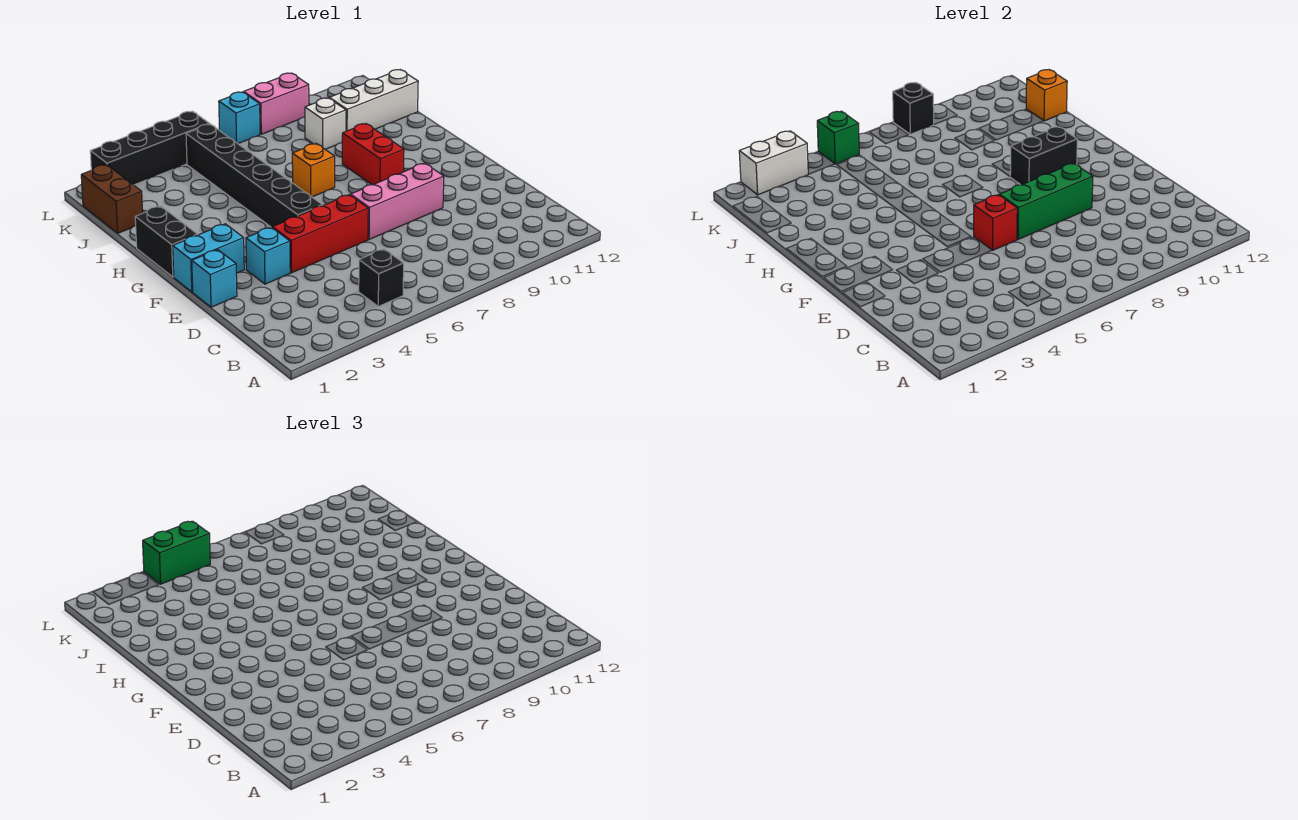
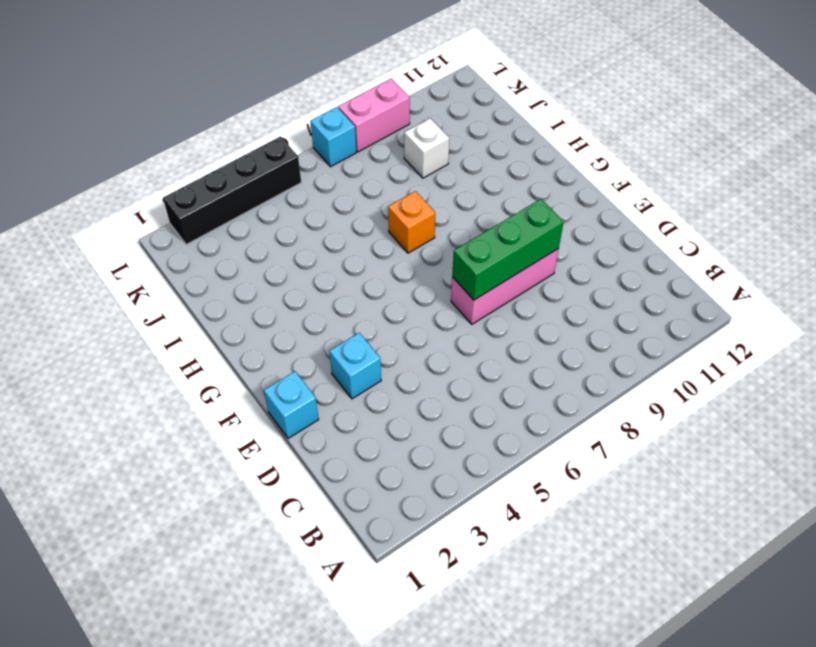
none -> black 1x1 brick [359,249,404,306]
none -> red 1x3 brick [272,195,368,273]
none -> cyan 1x2 brick [173,224,244,292]

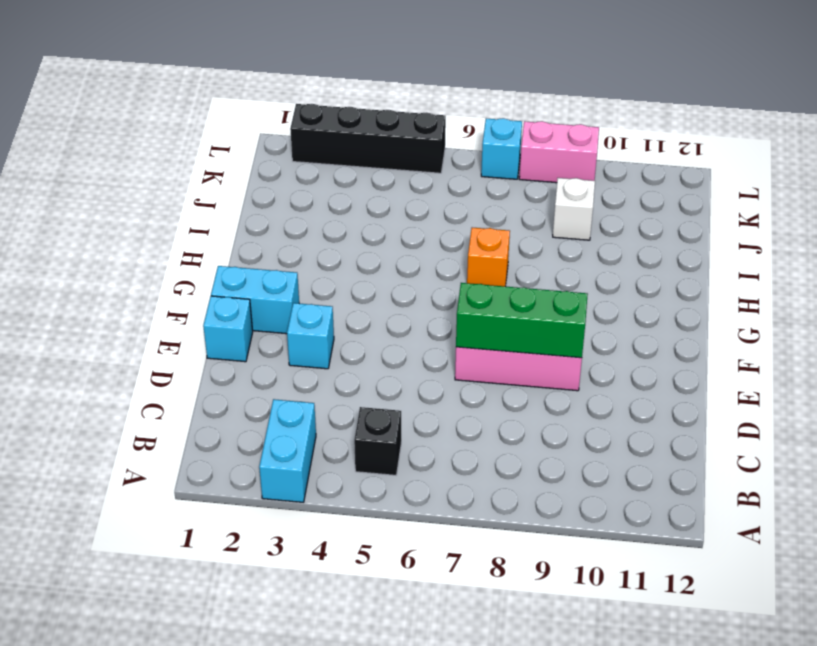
cyan 1x2 brick [259,399,316,502] -> none
none -> red 1x3 brick [272,195,368,273]
none -> black 1x6 brick [186,124,323,227]
none -> black 1x2 brick [135,206,198,277]

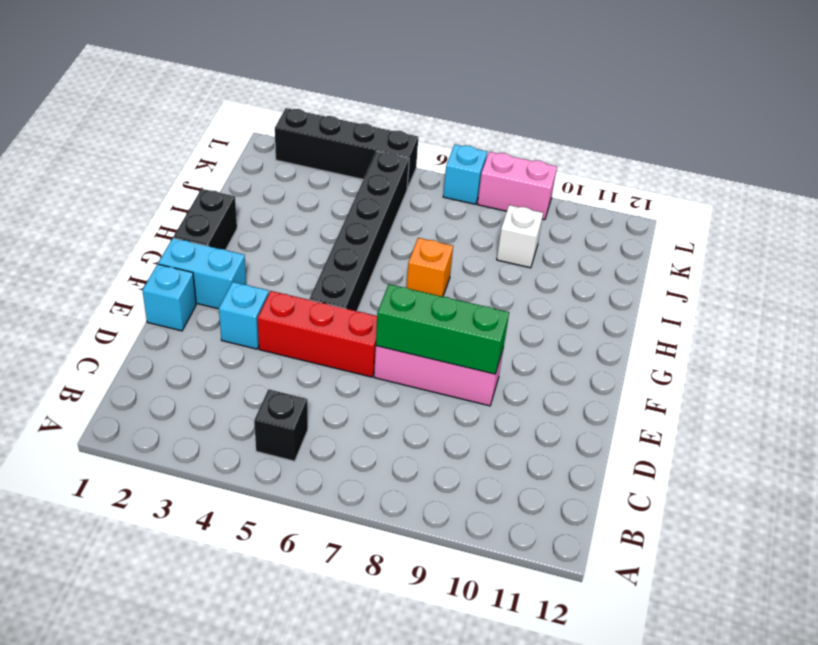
none -> red 1x2 brick [342,124,404,185]
none -> brown 1x2 brick [81,165,143,233]
none -> white 1x3 brick [329,70,418,131]

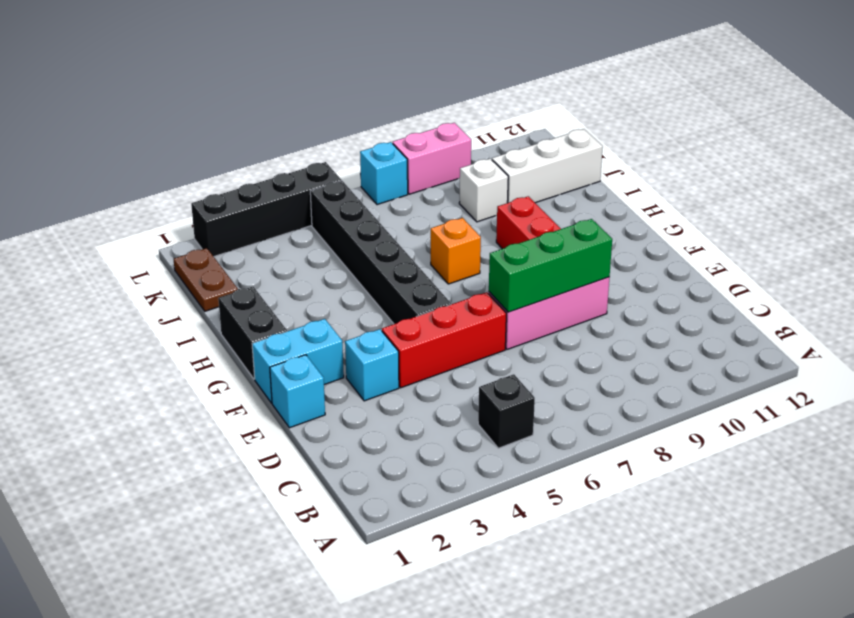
brown 1x2 plate [174,248,238,311] -> brown 1x2 brick [81,165,143,233]
none -> red 1x1 brick [974,195,1017,250]
none -> black 1x2 brick [1010,127,1077,185]
none -> orange 1x1 brick [1026,70,1067,121]

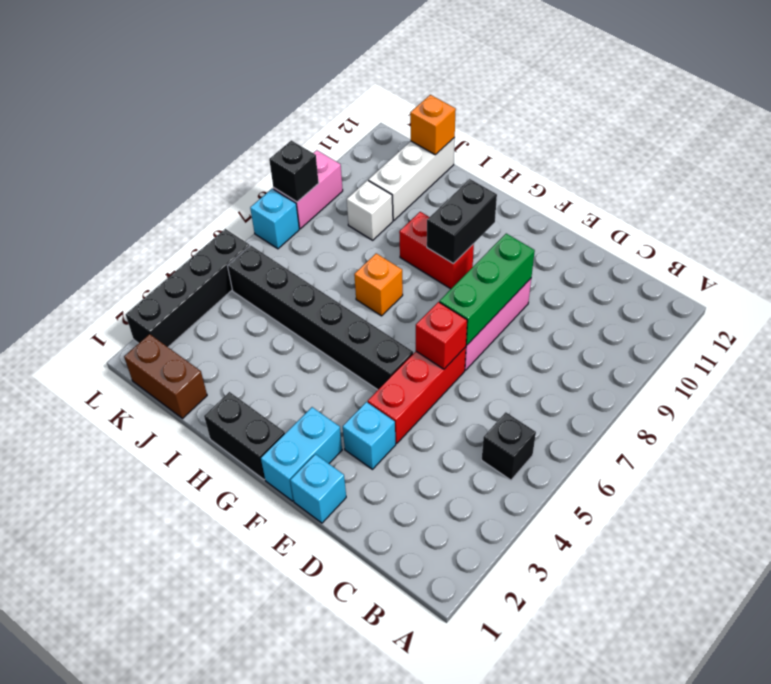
none -> white 1x2 brick [739,131,808,195]
none -> green 1x1 brick [817,111,859,164]
none -> green 1x2 brick [143,521,210,584]

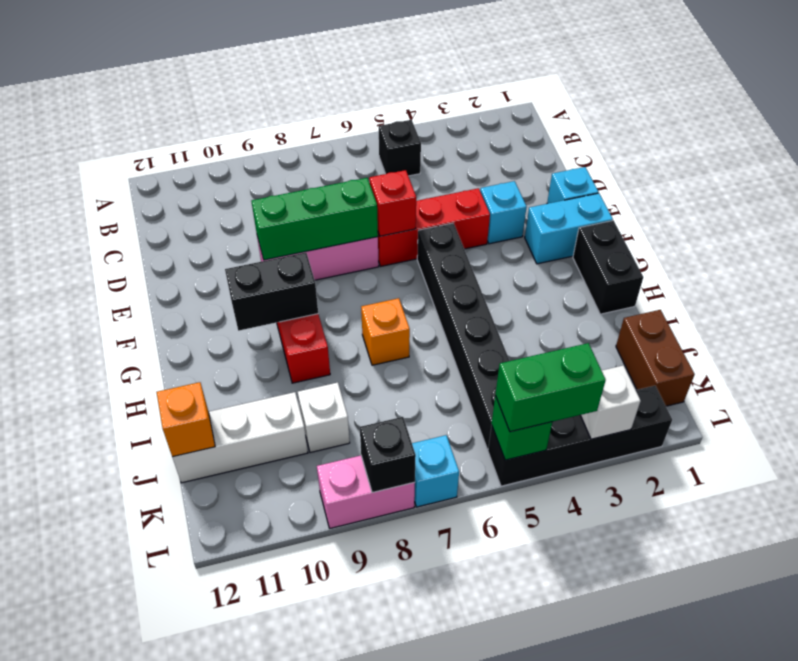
white 1x1 brick [581,365,641,439] -> white 1x2 brick [739,131,808,195]

